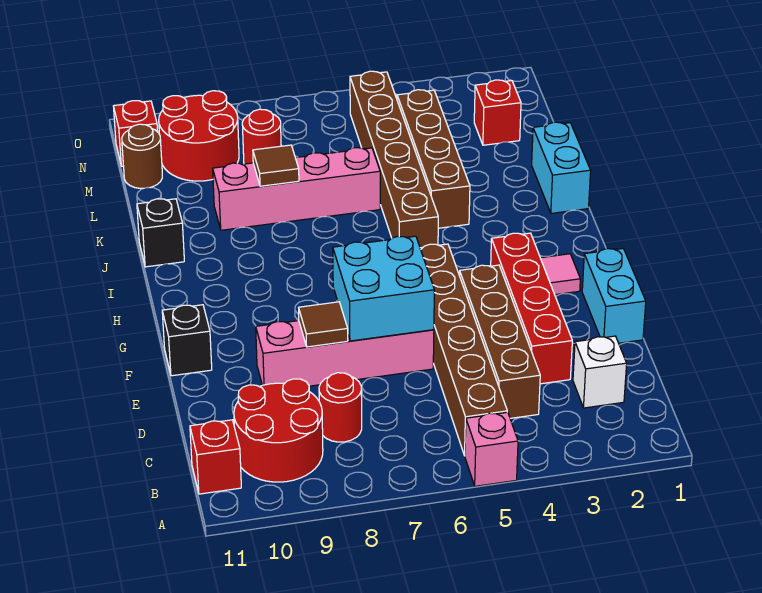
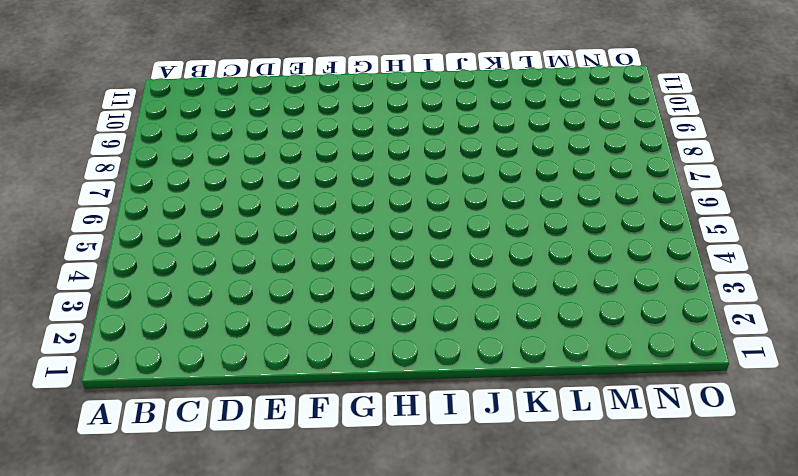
none -> pink 1x1 brick [465,412,518,486]
none -> brown 1x6 brick [420,244,507,456]
none -> red 2x2 round brick [234,379,323,482]

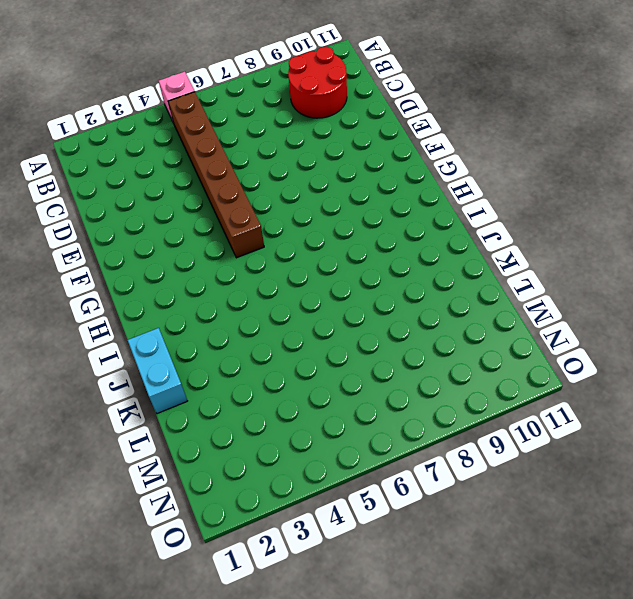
none -> red 1x1 brick [190,420,241,494]
none -> white 1x1 brick [573,336,627,408]
none -> brown 1x4 brick [460,265,540,418]

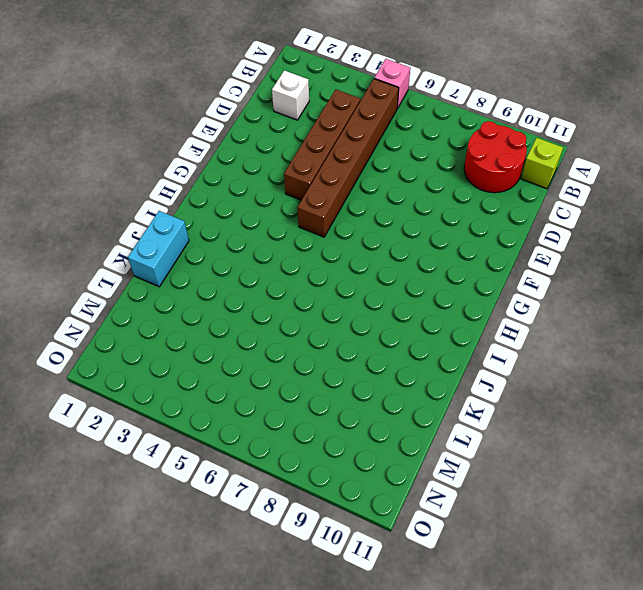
lime 1x1 brick [521,138,563,189] -> red 1x1 brick [190,420,241,494]
none -> red 1x1 round brick [319,373,362,442]
none -> red 1x4 brick [491,233,572,384]
none -> cyan 1x2 brick [582,249,646,343]

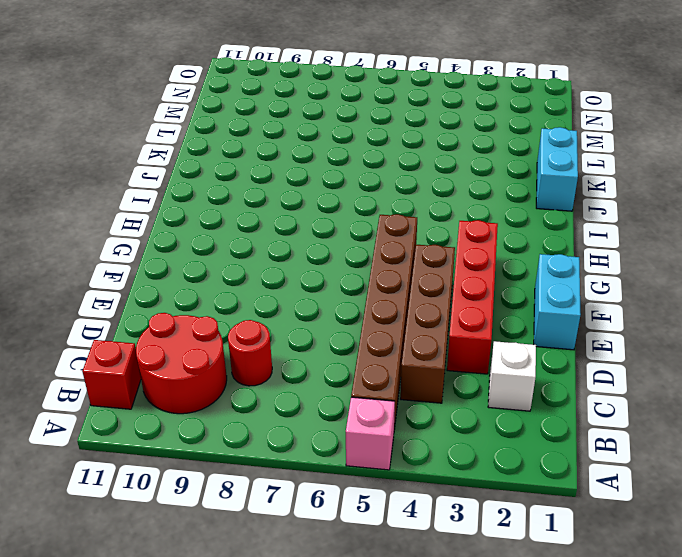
none -> pink 1x4 brick [256,321,434,386]
none -> black 1x1 brick [162,305,212,376]
none -> pink 1x1 tile [541,254,580,295]

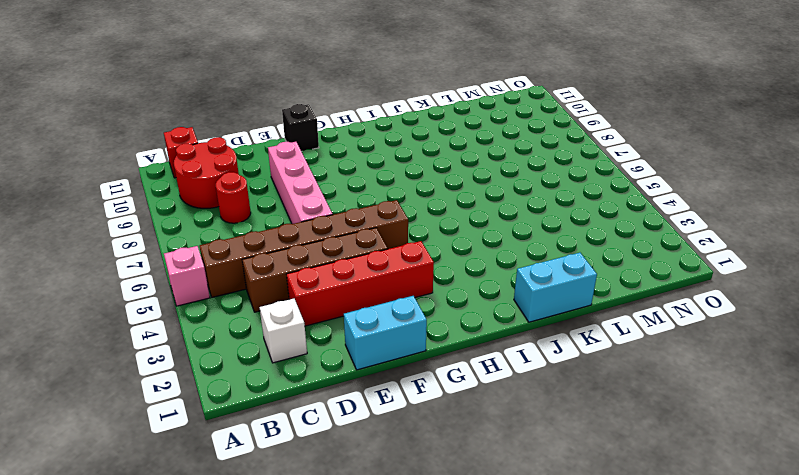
none -> pink 1x1 tile [541,254,580,295]
none -> brown 1x6 brick [350,71,438,248]
none -> brown 1x4 brick [397,90,470,228]

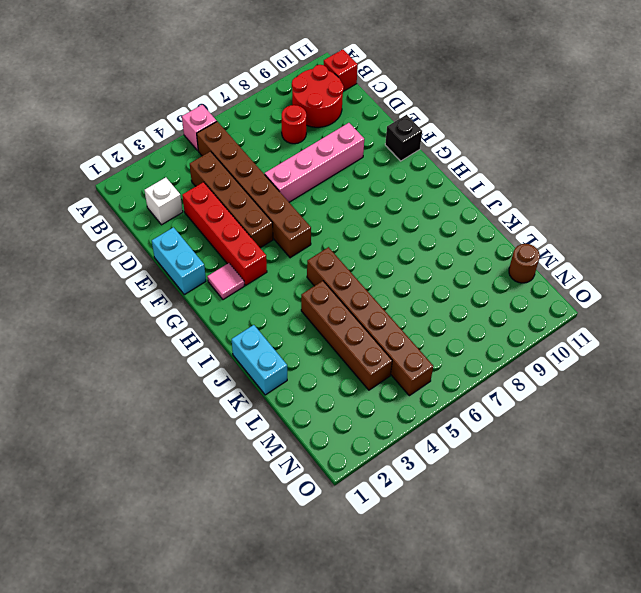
none -> black 1x1 brick [137,199,184,267]
none -> pink 1x4 brick [213,148,380,230]
none -> red 1x1 brick [474,80,521,145]

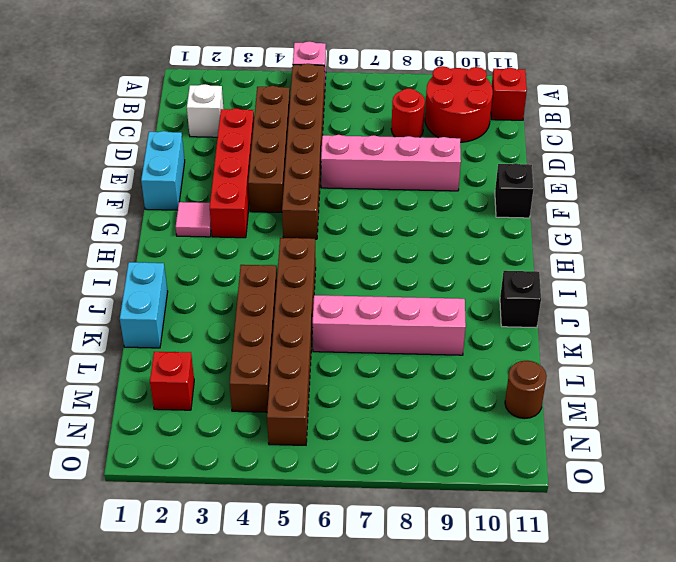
none -> red 1x1 round brick [242,109,281,164]
none -> red 2x2 round brick [159,91,239,181]
none -> red 1x1 brick [113,101,158,166]

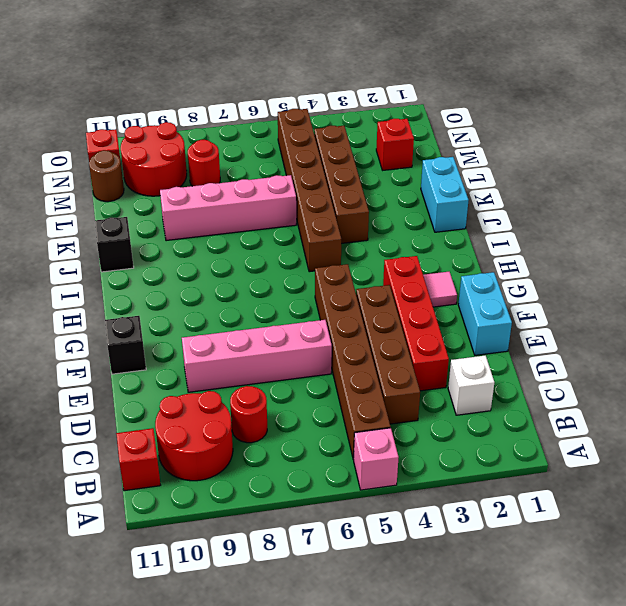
none -> cyan 2x2 brick [333,236,434,341]
none -> brown 1x1 tile [299,302,348,347]
none -> brown 1x1 tile [253,145,299,186]

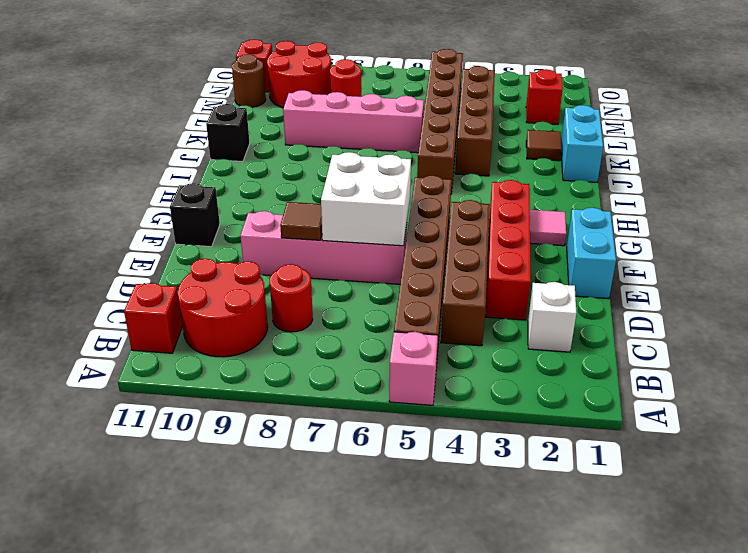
white 2x2 brick [321,152,411,246] -> cyan 2x2 brick [333,236,434,341]
brown 1x1 tile [526,130,562,161] -> brown 1x1 tile moved to [253,145,299,186]

